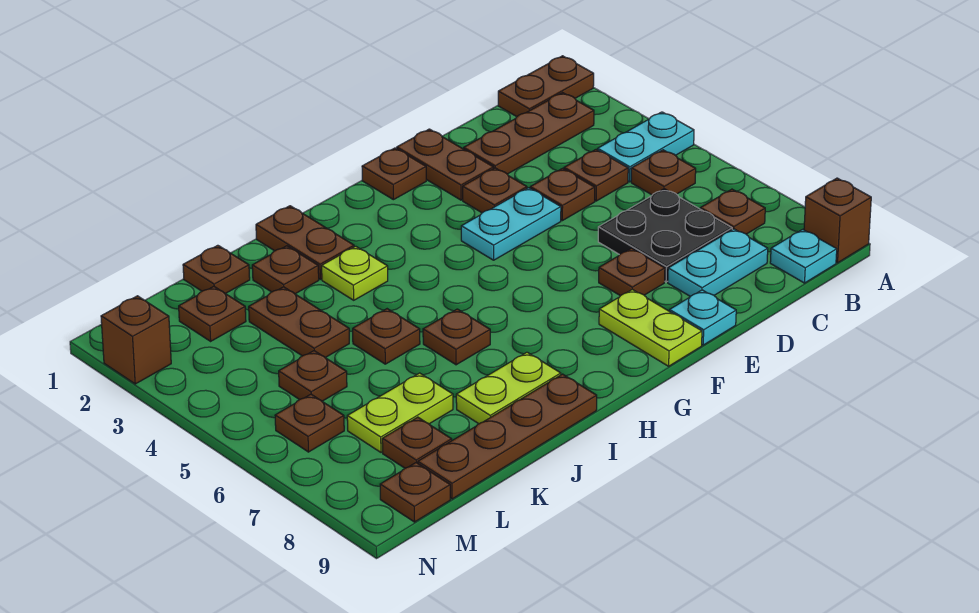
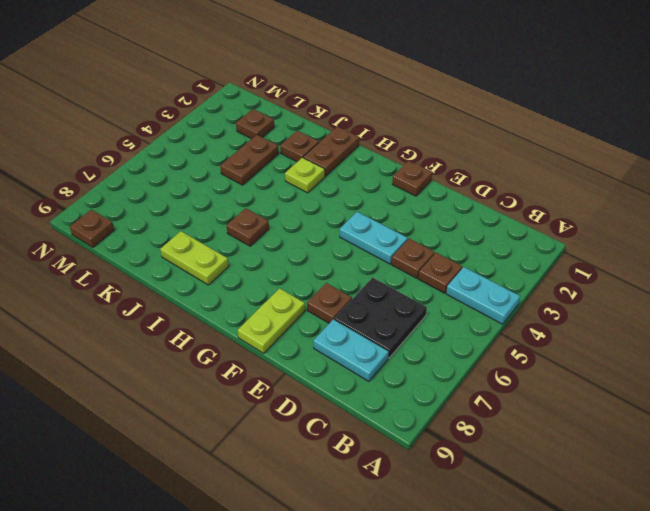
none -> brown 1x2 plate [498,56,594,117]
none -> brown 1x1 brick [804,178,871,263]
none -> brown 1x3 plate [464,93,594,174]
none -> brown 1x1 plate [631,150,696,195]

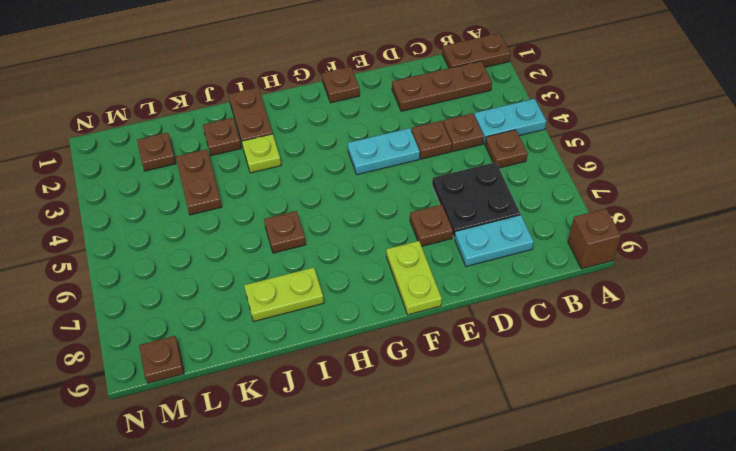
none -> brown 1x1 plate [700,189,765,234]
none -> cyan 1x1 plate [770,229,837,283]
none -> brown 1x2 plate [397,129,494,200]
none -> brown 1x1 plate [463,168,527,213]

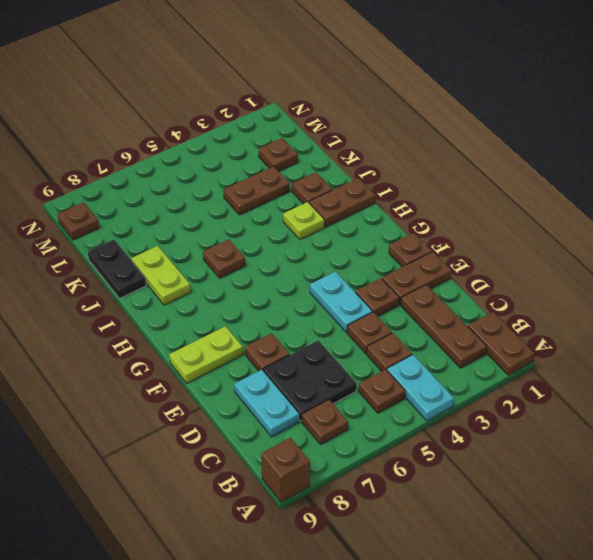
black 1x2 plate [88,240,146,298] -> brown 1x4 plate [418,374,597,499]
none -> cyan 1x1 plate [770,229,837,283]
none -> cyan 1x1 plate [669,290,736,345]
none -> brown 1x1 plate [353,309,420,364]
none -> brown 1x1 plate [183,245,250,294]

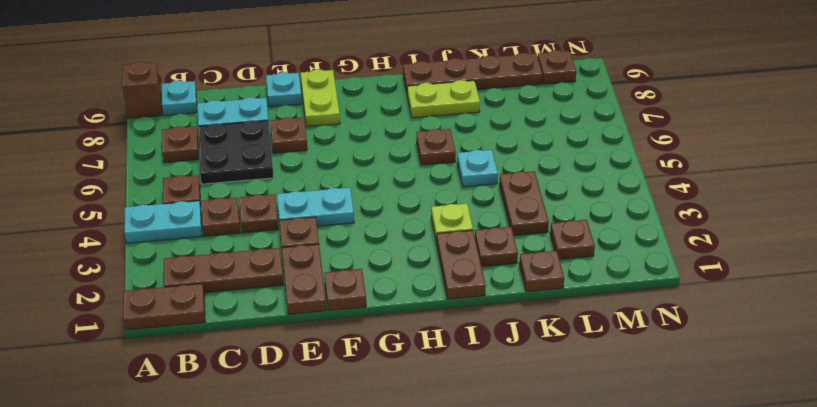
cyan 1x1 plate [457,150,498,187] -> brown 1x1 plate [353,309,420,364]
none -> lime 1x2 plate [347,373,453,452]
none -> brown 1x1 plate [279,351,347,401]
none -> brown 1x1 plate [382,417,452,468]
none -> brown 1x1 plate [275,394,344,452]

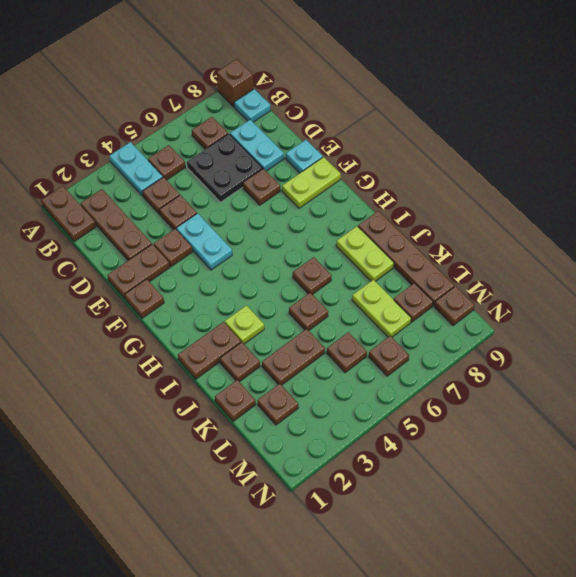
none -> brown 1x1 brick [101,296,171,384]

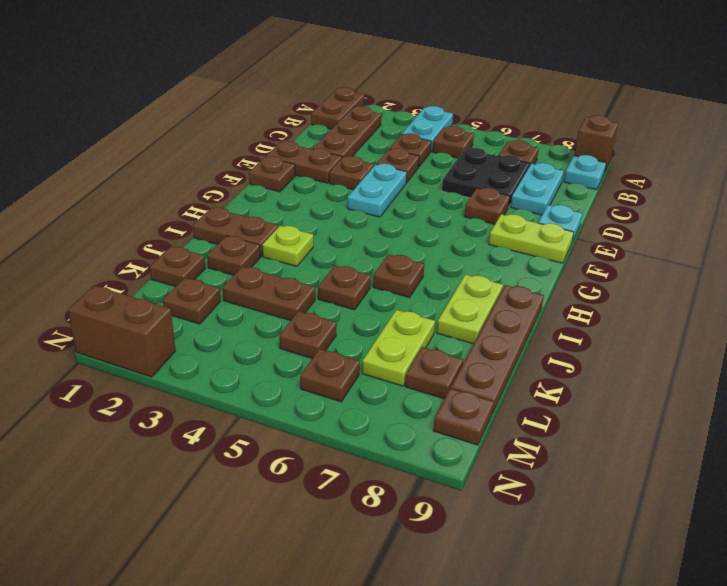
brown 1x2 brick [68,286,175,377] -> brown 1x1 brick [101,296,171,384]

